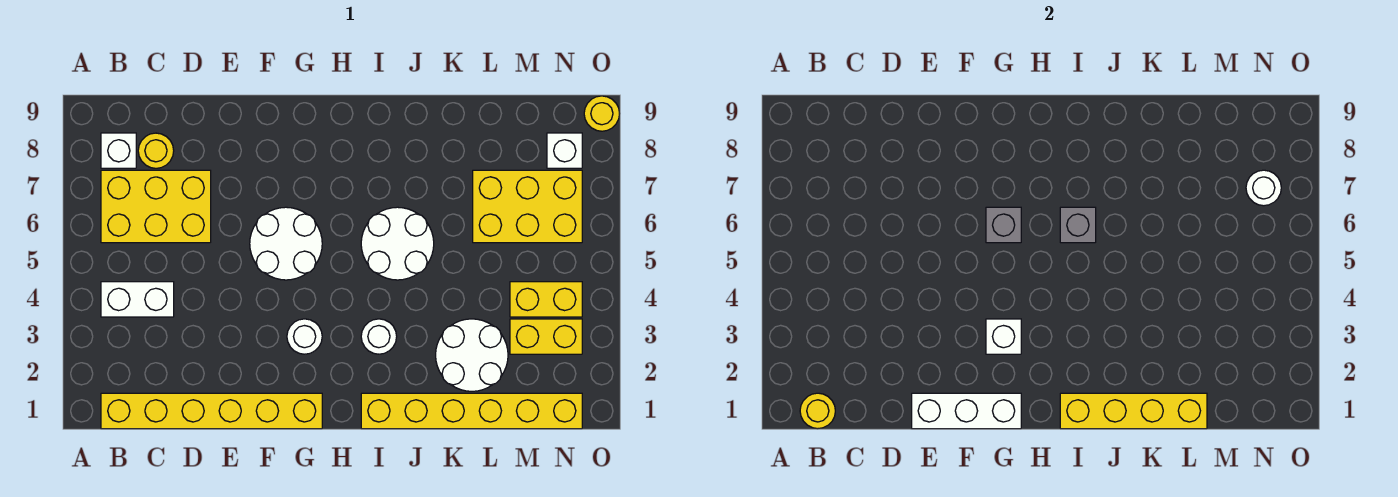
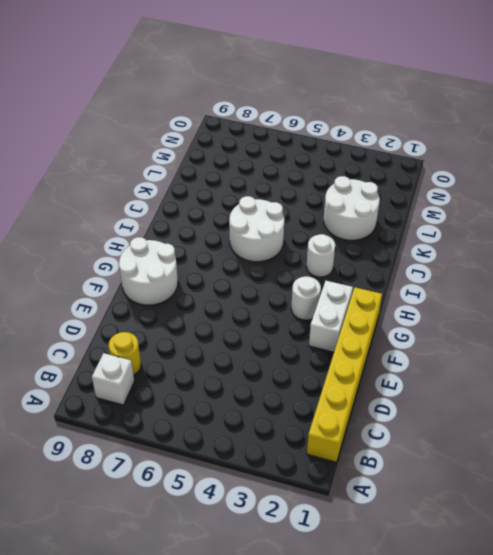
white 1x2 brick [309,281,353,352] -> white 1x2 brick moved to [101,282,174,317]
white 2x2 round brick [119,237,178,305] -> white 2x2 round brick moved to [250,207,322,280]
none -> yellow 2x3 brick [101,170,211,243]
none -> yellow 1x6 brick [361,393,582,429]
none -> yellow 2x3 brick [473,170,582,243]

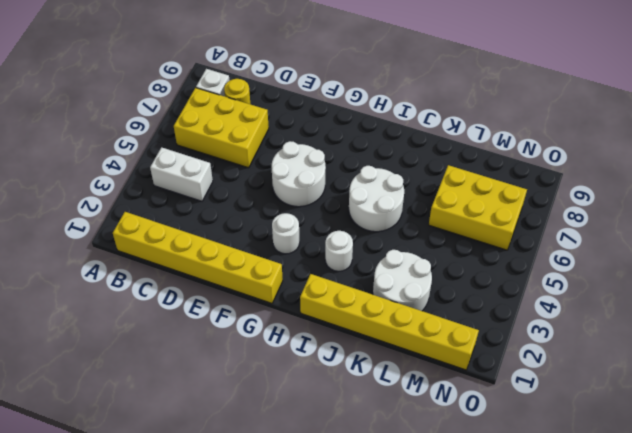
none -> yellow 1x2 brick [510,319,582,354]
none -> yellow 1x2 brick [510,282,582,317]
none -> white 1x1 brick [547,133,582,168]

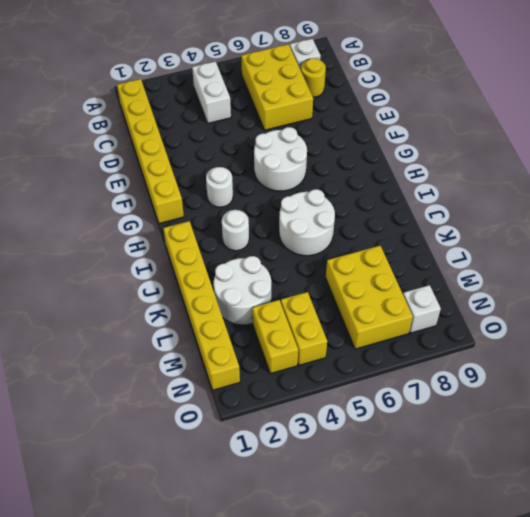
none -> yellow 1x1 round brick [584,96,620,131]
none -> yellow 1x1 round brick [800,393,835,429]
none -> white 1x3 brick [912,393,1021,429]

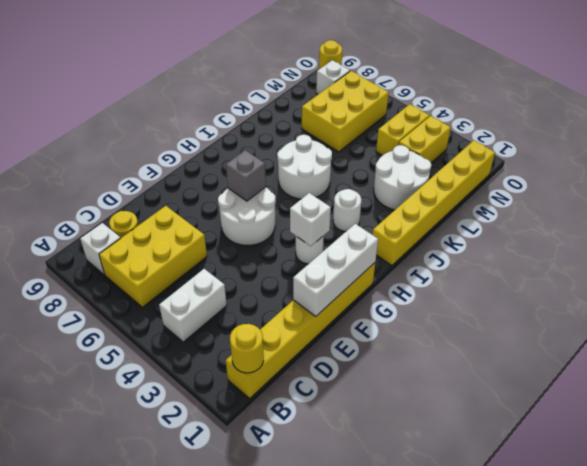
none -> yellow 1x4 brick [1060,393,1207,429]
none -> grey 1x1 brick [1060,207,1096,243]
none -> white 1x1 round brick [1246,170,1281,206]

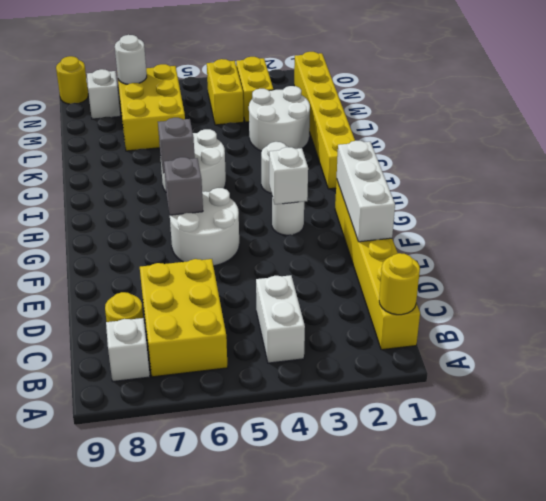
none -> yellow 1x4 brick [1060,393,1207,429]

